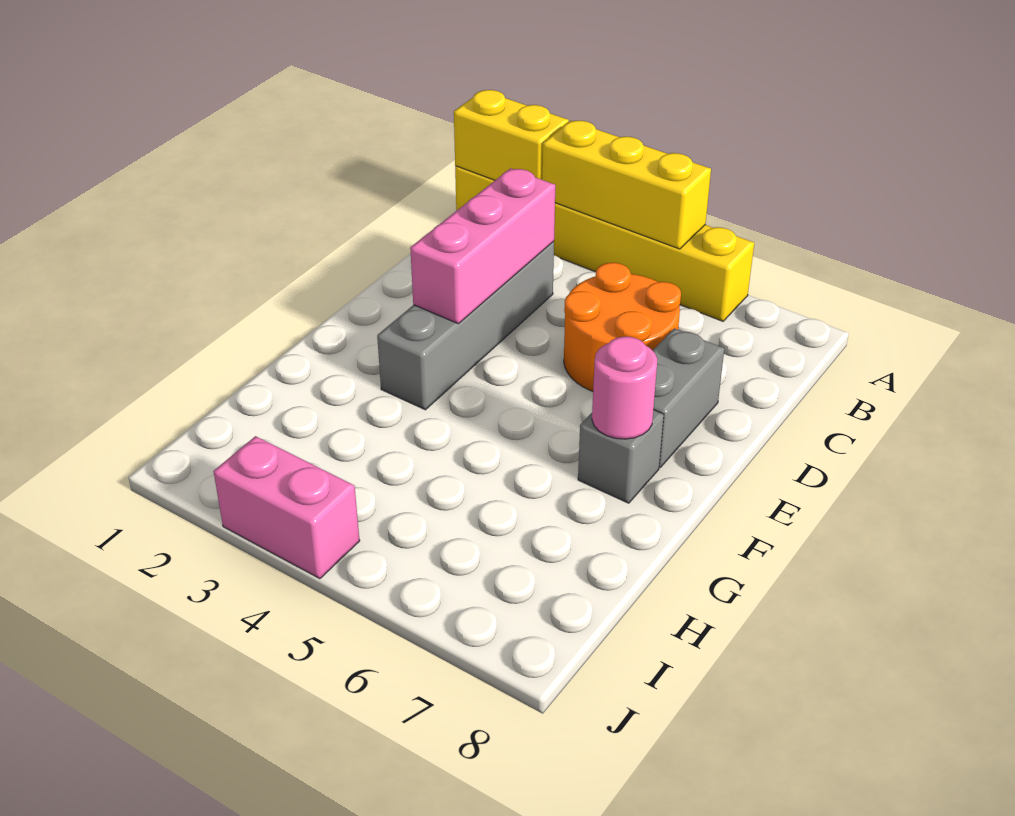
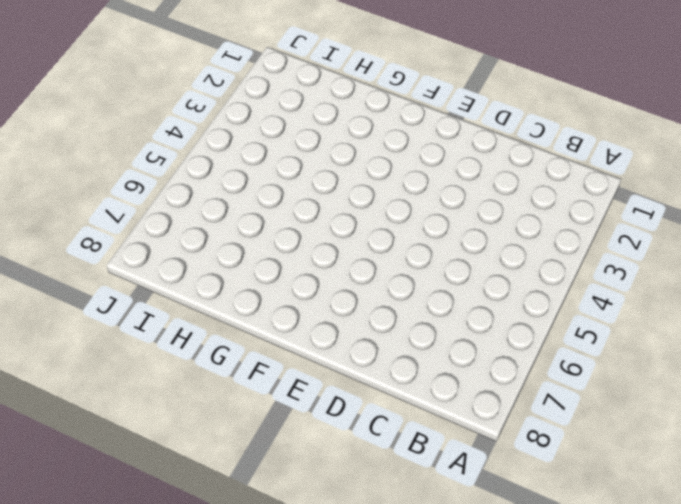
none -> yellow 1x6 brick [455,166,754,321]
none -> grey 1x4 brick [377,241,554,410]

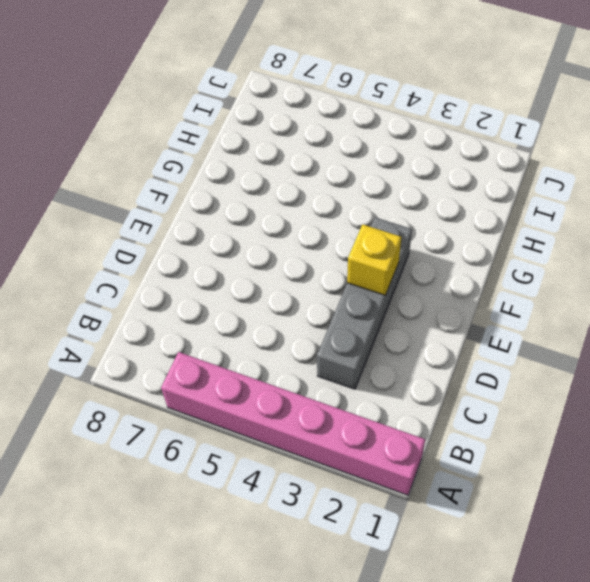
pink 1x6 brick [161,352,425,495] -> yellow 1x6 brick [455,166,754,321]
yellow 1x1 brick [347,224,401,295] -> pink 1x3 brick [410,168,555,324]
none -> orange 2x2 round brick [564,263,681,391]
none -> grey 1x2 brick [652,328,724,468]

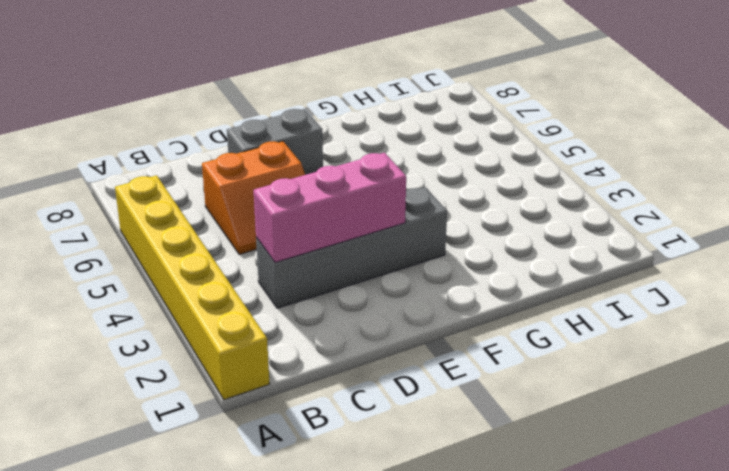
orange 2x2 slope [202,141,305,255] -> orange 2x2 round brick [564,263,681,391]
none -> grey 1x1 brick [578,410,664,503]
none -> pink 1x2 brick [213,436,360,579]

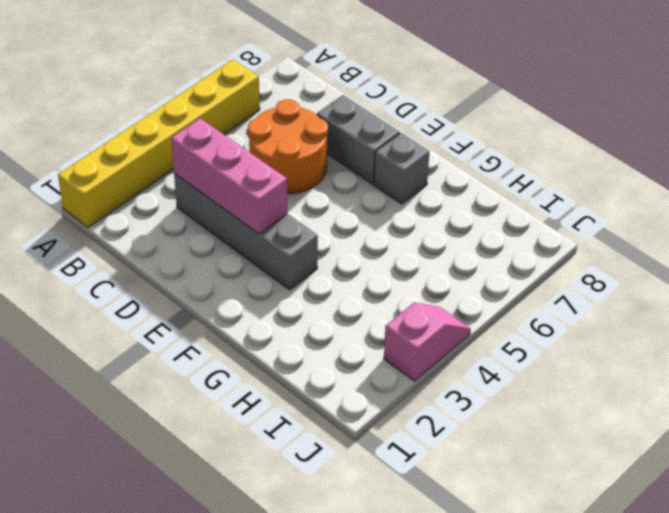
pink 1x2 slope [384,302,471,381] -> pink 1x2 brick [213,436,360,579]
none -> yellow 1x2 brick [454,90,569,180]
none -> yellow 1x3 brick [542,121,711,249]

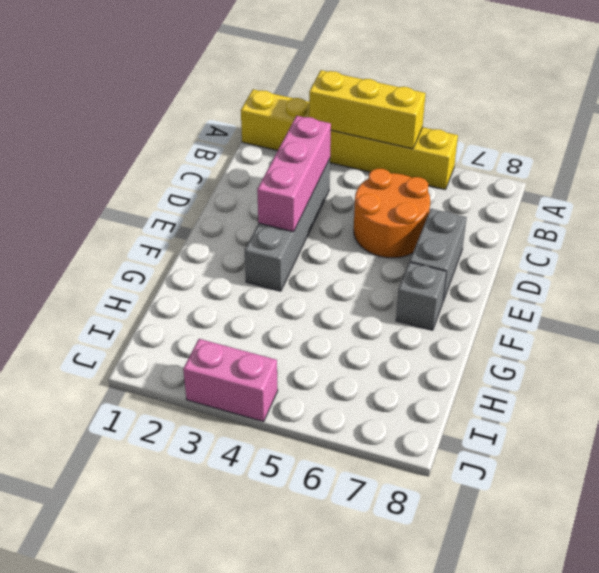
none -> yellow 1x2 brick [454,90,569,180]
none -> pink 1x1 round brick [592,337,657,439]

